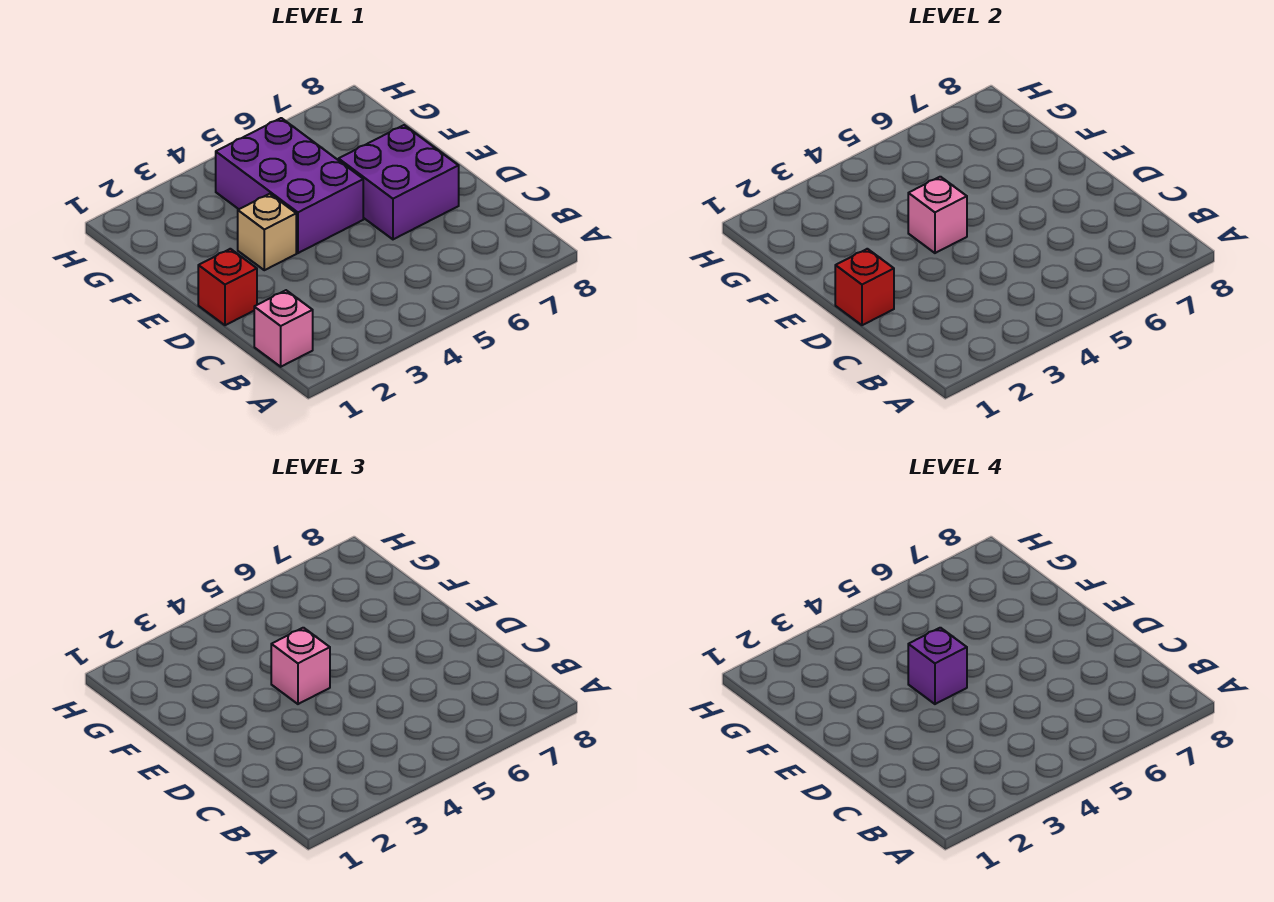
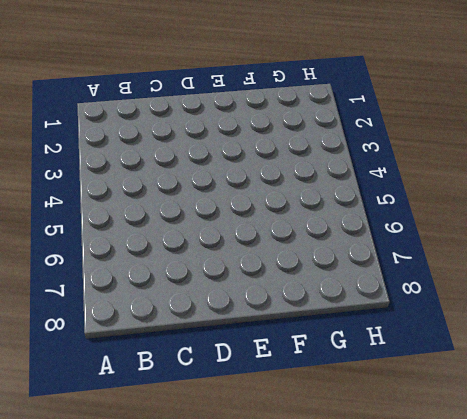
none -> pink 1x1 brick [254,290,313,367]
none -> red 1x1 brick [198,249,257,325]

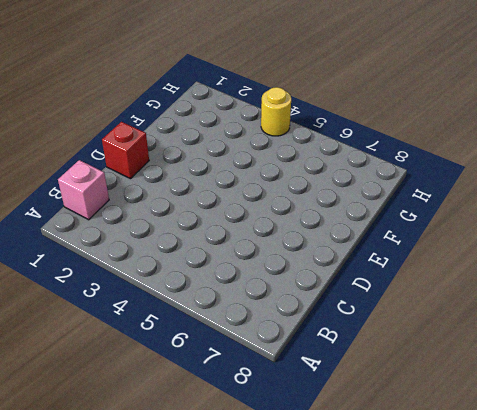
yellow 1x1 round brick [261,87,291,136] -> none
none -> purple 2x2 brick [339,125,459,239]
none -> tan 1x1 brick [238,194,296,270]

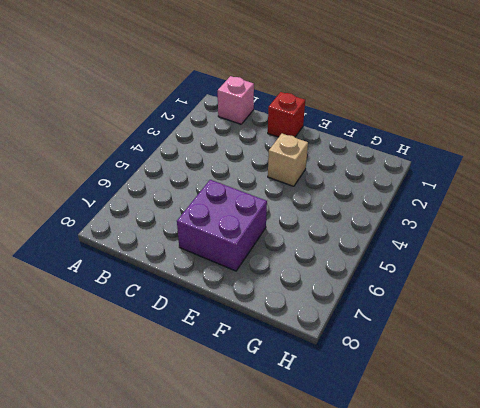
none -> purple 2x3 brick [216,118,363,253]
none -> red 1x1 brick [835,249,894,325]

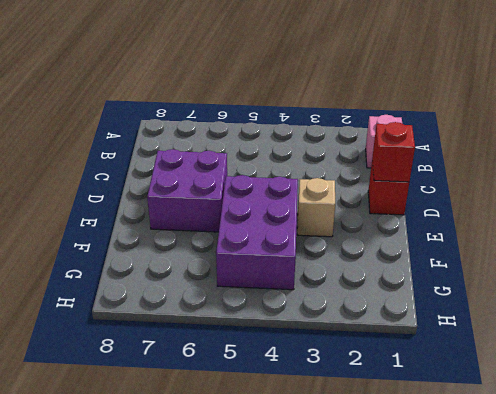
none -> pink 1x1 brick [908,177,967,253]
none -> pink 1x1 brick [271,628,330,704]

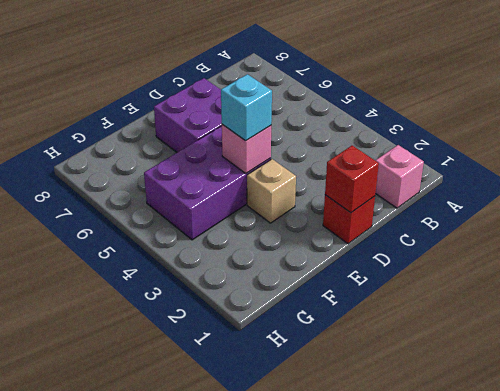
cyan 1x1 brick [221,74,272,141] -> pink 1x1 brick [271,628,330,704]
none -> purple 1x1 brick [908,628,967,704]

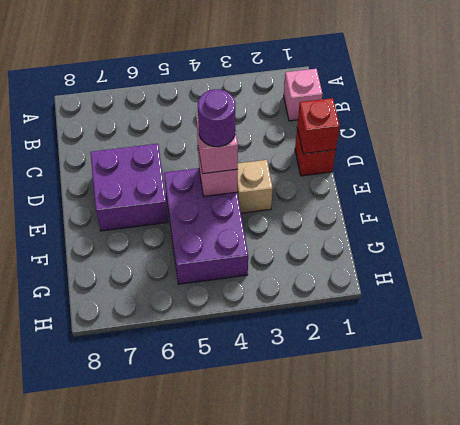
purple 1x1 round brick [198,89,235,147] -> purple 1x1 brick [908,628,967,704]

